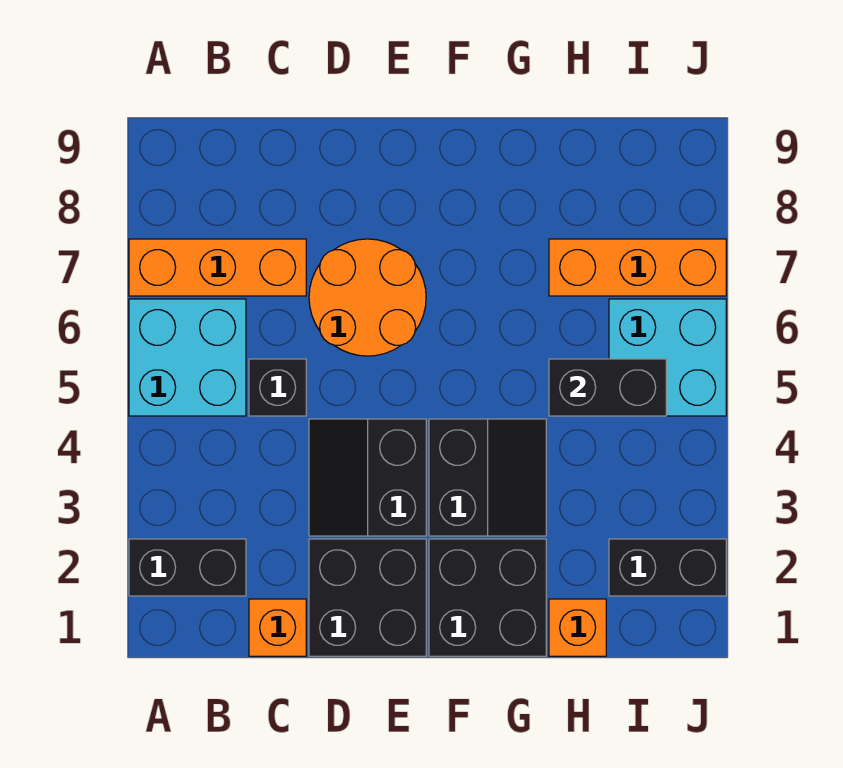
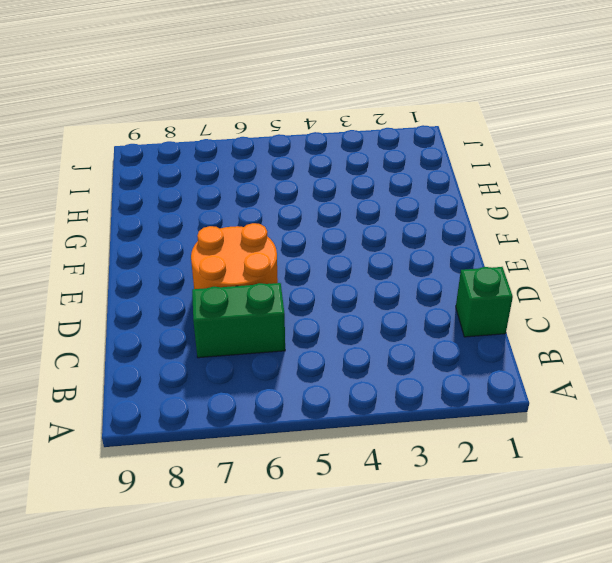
green 1x1 brick [456,267,513,337] -> orange 1x1 brick [249,599,306,656]
green 1x2 brick [192,283,285,358] -> orange 1x3 brick [129,239,306,296]
none -> black 1x2 brick [129,539,246,596]
none -> cyan 2x2 brick [129,299,246,416]
none -> black 1x1 brick [249,359,306,416]

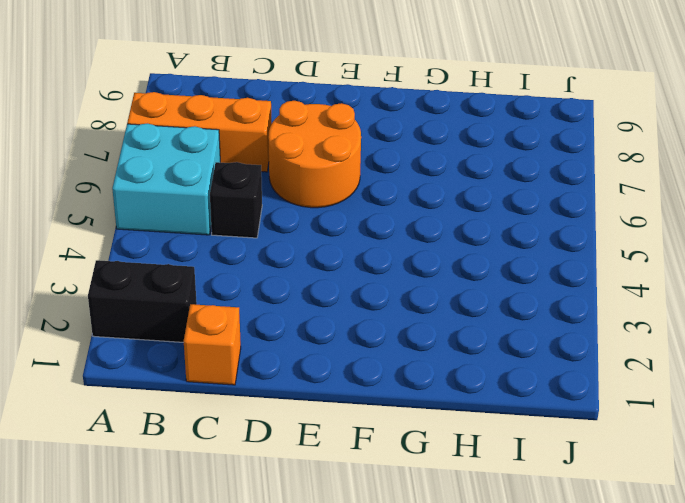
none -> black 2x2 brick [309,539,426,656]
none -> black 2x2 slope [309,419,426,536]
none -> black 2x2 brick [429,539,546,656]

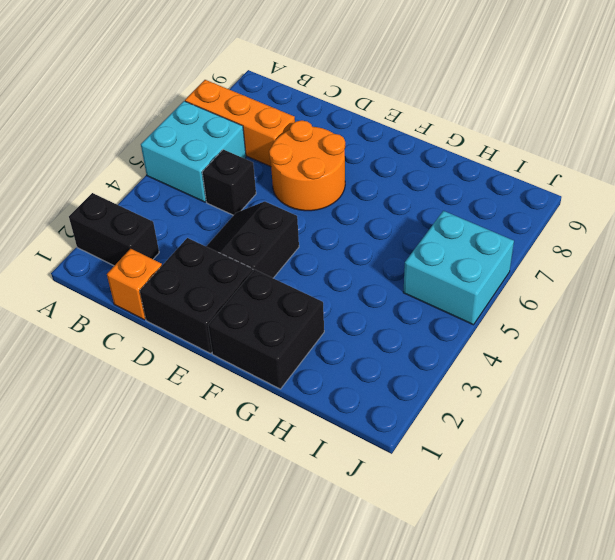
none -> black 2x2 slope [429,419,546,536]
none -> orange 1x1 brick [549,599,606,656]
none -> orange 1x3 brick [549,239,726,296]

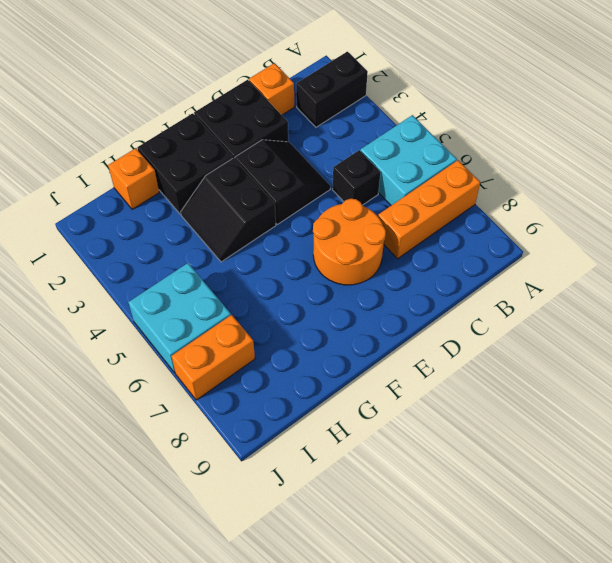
orange 1x2 brick [171,315,255,400] -> orange 1x3 brick [549,239,726,296]
none -> black 1x2 brick [609,539,726,596]
none -> black 1x2 brick [549,359,666,416]

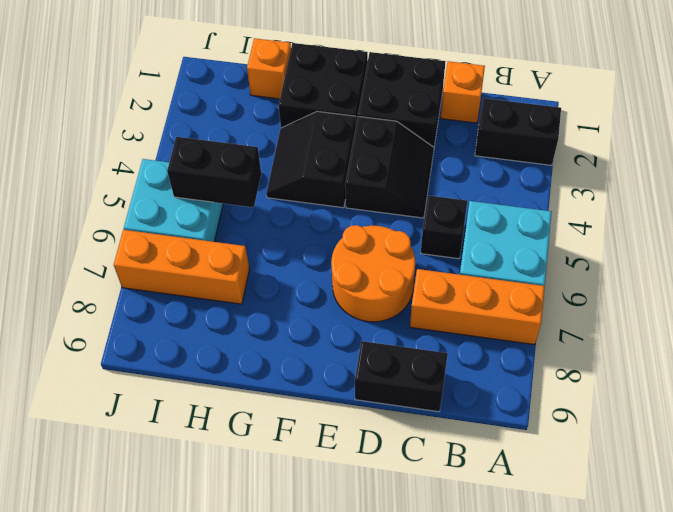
black 1x2 brick [355,341,448,412] -> black 1x2 brick moved to [609,539,726,596]

